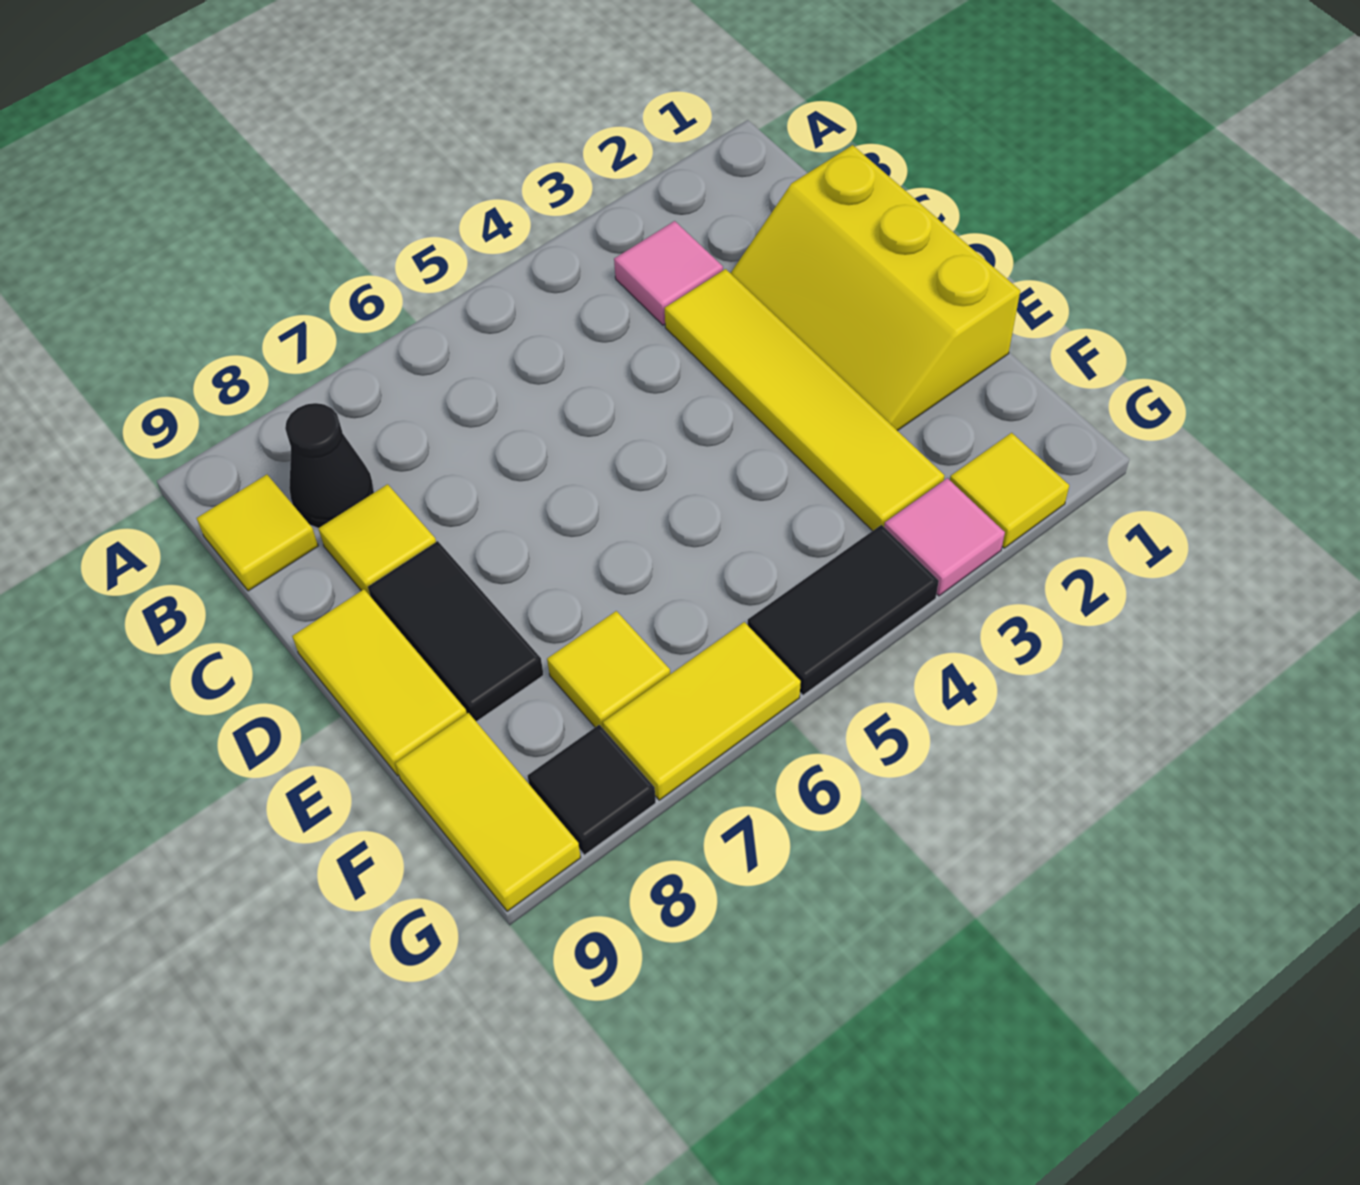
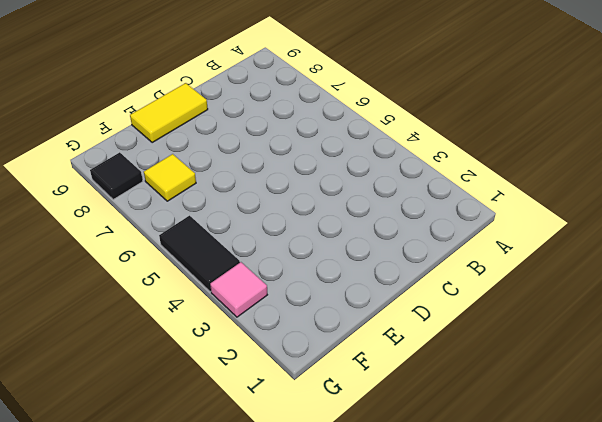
none -> pink 1x1 tile [614,221,723,325]
none -> black 1x1 cone [285,403,374,528]
none -> yellow 1x1 tile [197,475,318,591]

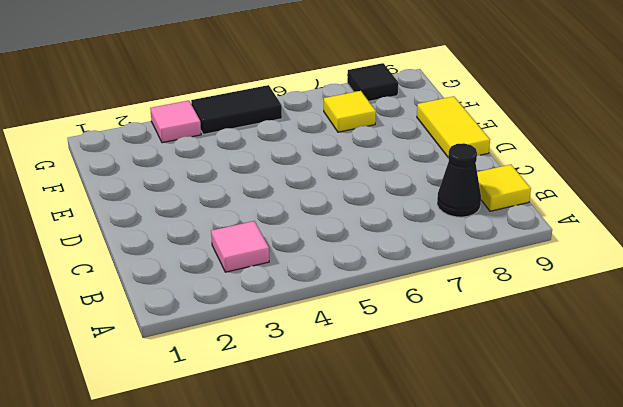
none -> yellow 2x3 slope [731,145,1020,431]
none -> yellow 1x4 tile [665,269,944,531]
none -> yellow 1x1 tile [318,484,436,595]

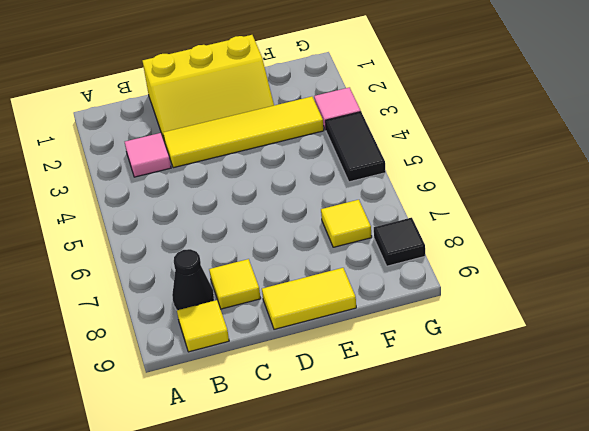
none -> black 1x2 tile [368,541,544,722]
none -> yellow 1x2 tile [395,713,581,911]
none -> yellow 1x1 tile [950,433,1069,548]

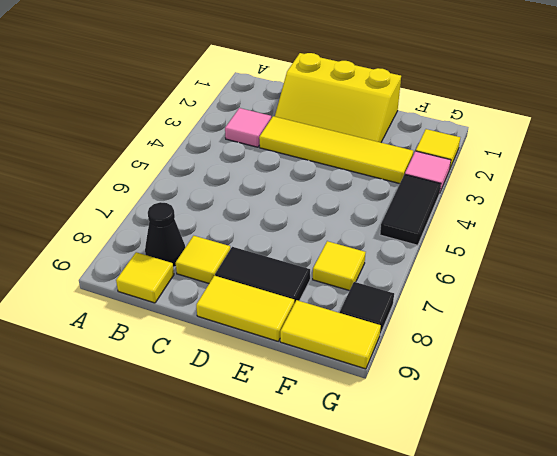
none -> yellow 1x2 tile [603,622,801,800]

